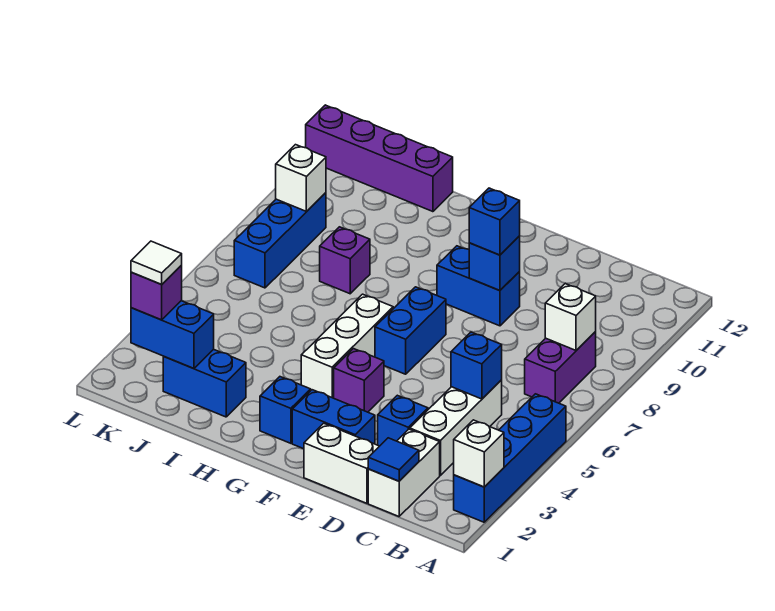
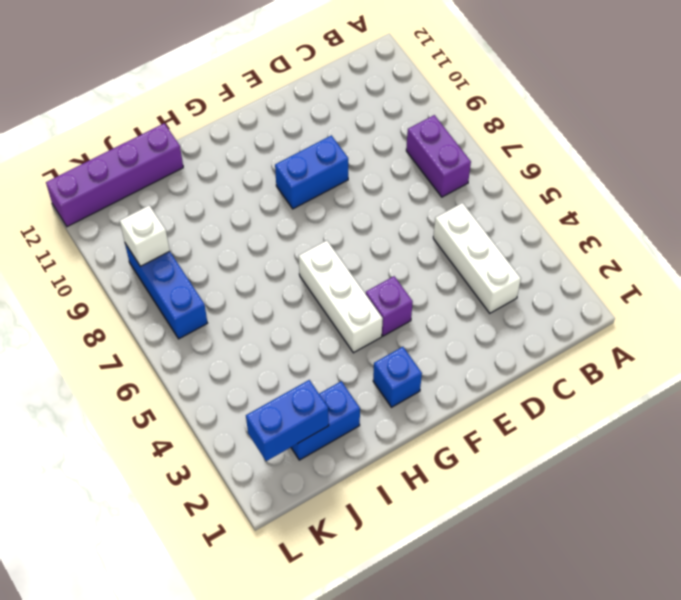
none -> blue 1x4 brick [454,394,566,522]
none -> white 1x2 brick [368,429,440,516]
none -> white 1x2 brick [304,423,379,503]

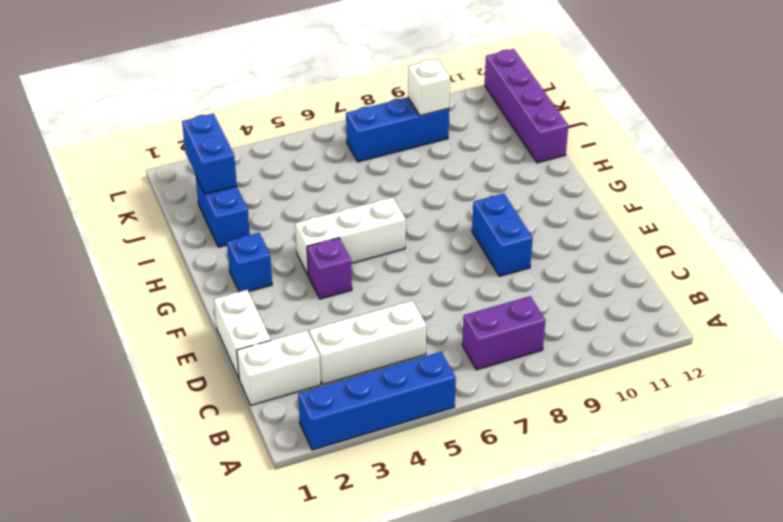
none -> blue 1x1 brick [378,395,428,446]
none -> blue 1x2 brick [292,390,375,449]
none -> blue 1x2 brick [375,287,446,374]

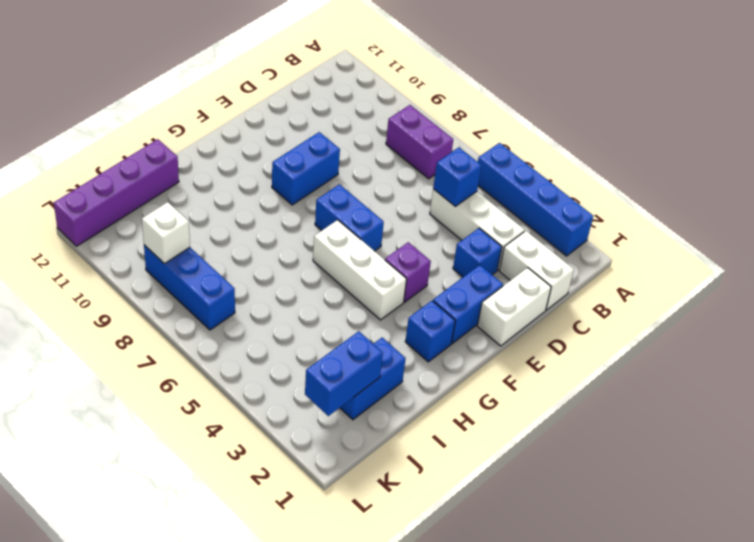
none -> purple 1x1 brick [320,227,370,294]
none -> white 1x1 brick [454,420,504,487]
none -> white 1x1 brick [545,284,596,350]

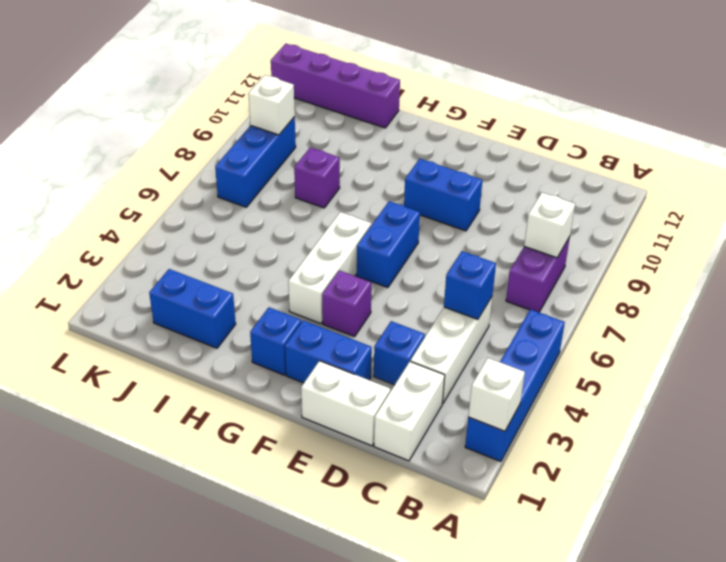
none -> blue 1x1 tile [368,438,419,481]
none -> blue 1x1 brick [469,236,520,291]
none -> blue 1x2 brick [131,301,214,369]

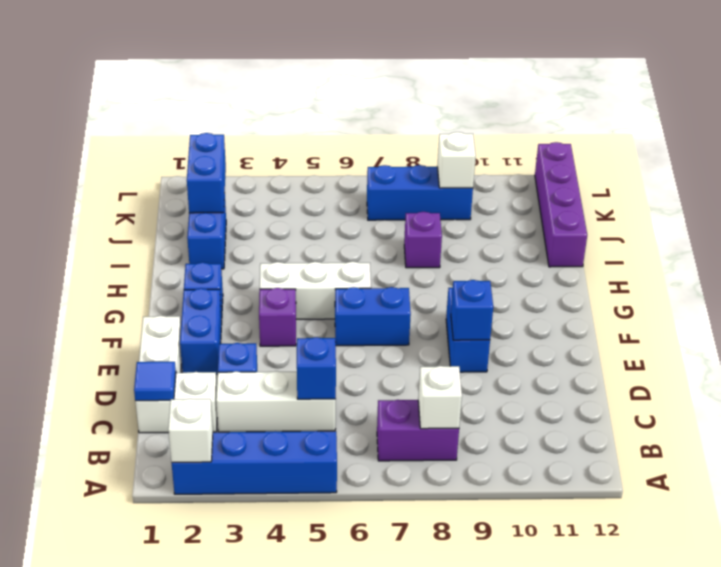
none -> blue 1x1 brick [469,188,520,255]
none -> purple 1x1 brick [131,266,182,320]
none -> white 1x1 tile [131,241,182,284]

